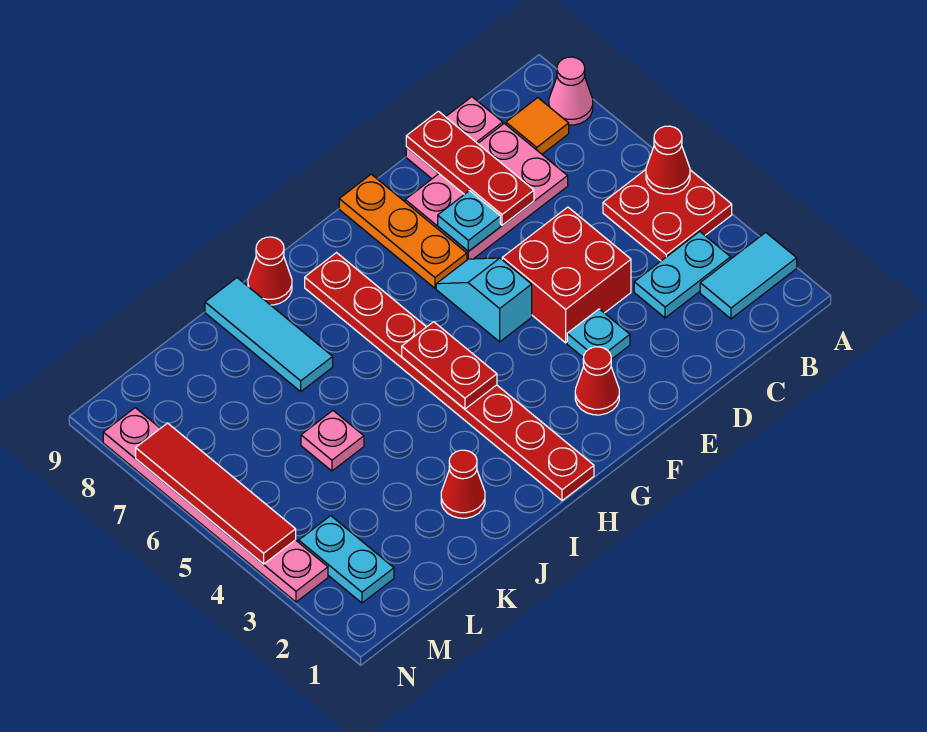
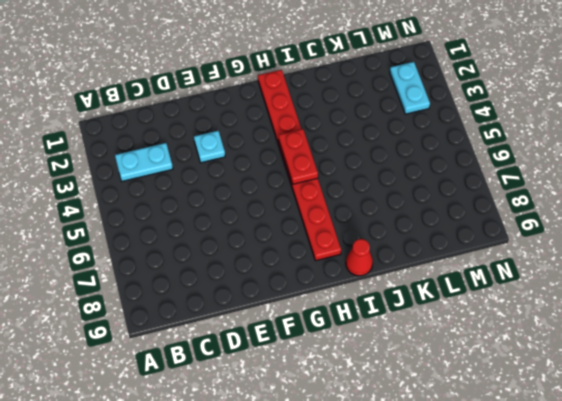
none -> cyan 1x2 tile [700,232,797,319]
none -> red 2x2 plate [603,170,732,261]
none -> pink 1x1 cone [549,57,593,125]

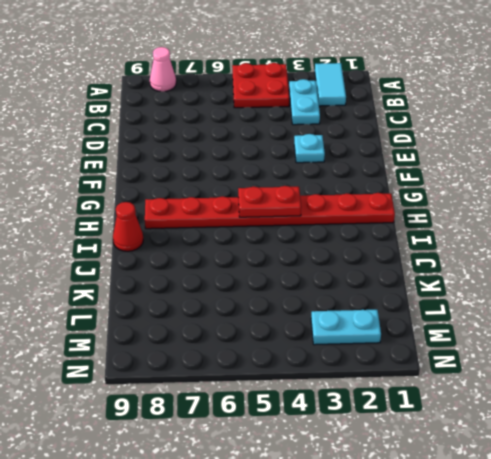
none -> orange 1x1 tile [506,98,569,154]
none -> pink 2x3 plate [405,123,568,260]
none -> pink 1x2 plate [406,97,503,179]

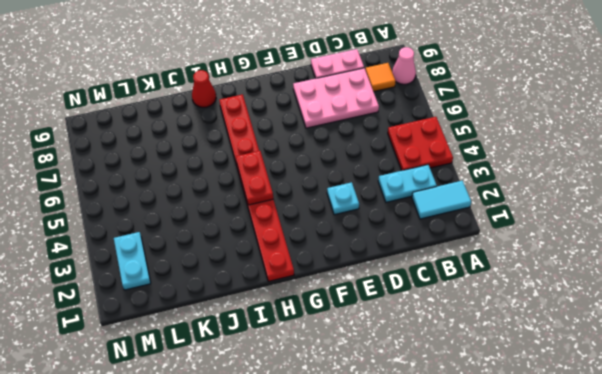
none -> red 2x2 brick [502,207,631,343]
none -> red 1x1 cone [575,347,619,415]
none -> cyan 1x2 slope [436,258,532,342]

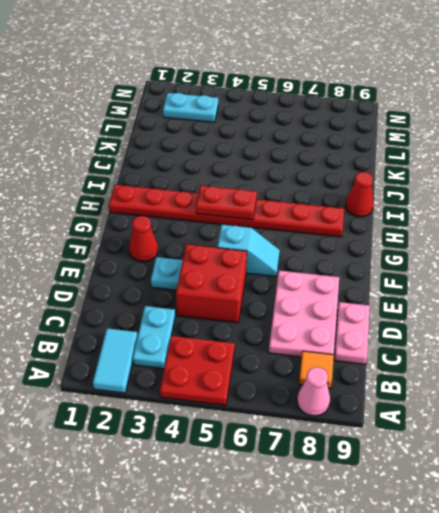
none -> orange 1x3 plate [339,174,467,288]
none -> red 1x1 cone [441,450,485,518]
none -> cyan 1x3 tile [205,278,333,391]

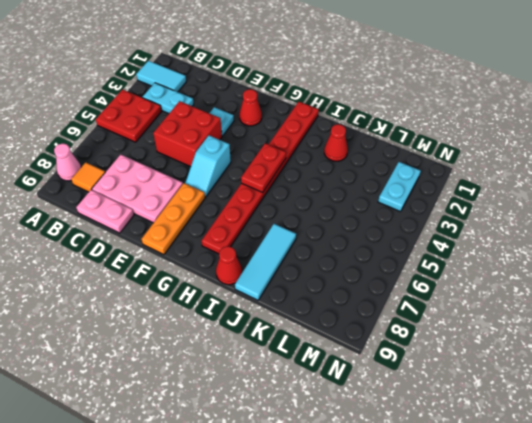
none -> pink 1x1 plate [301,411,364,471]
none -> pink 1x6 plate [103,408,328,602]
none -> red 1x1 cone [646,126,690,194]

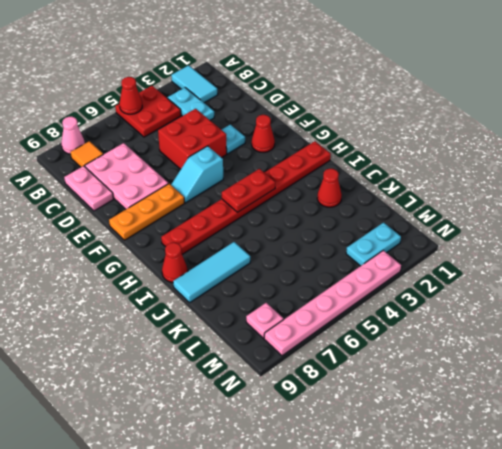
pink 1x1 plate [246,303,284,338] -> pink 1x1 plate moved to [301,411,364,471]
none -> red 1x3 plate [406,111,534,225]
none -> cyan 1x1 plate [438,191,500,251]
none -> red 1x4 tile [136,423,296,564]

